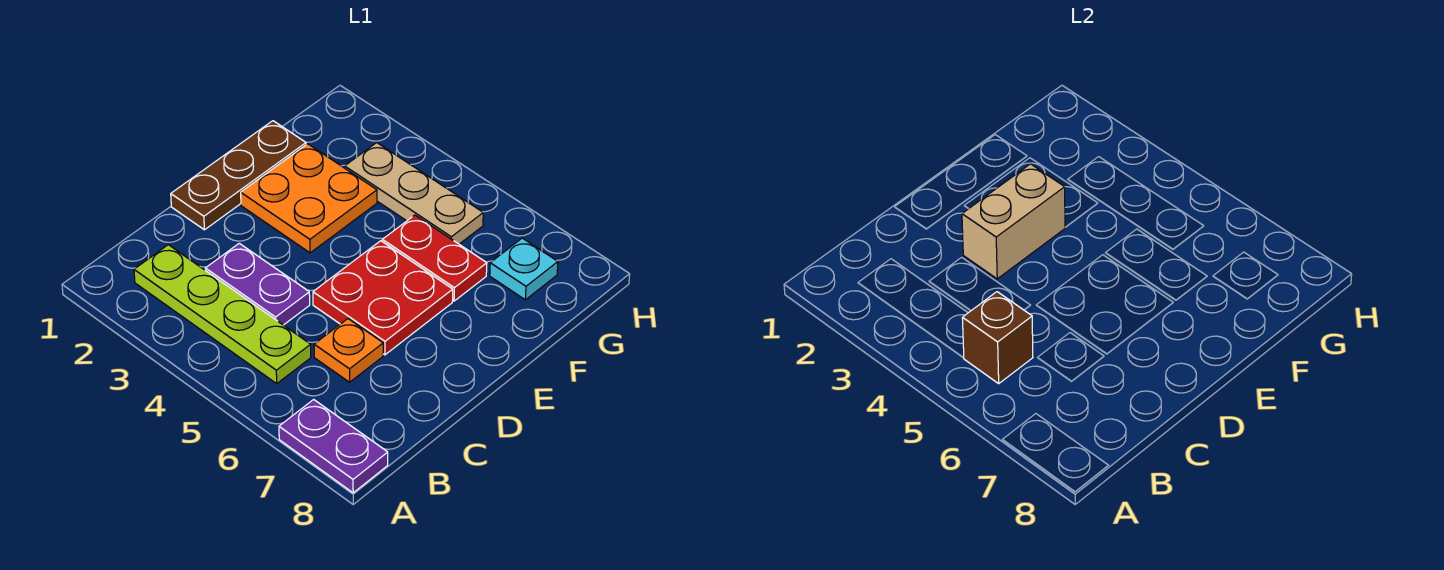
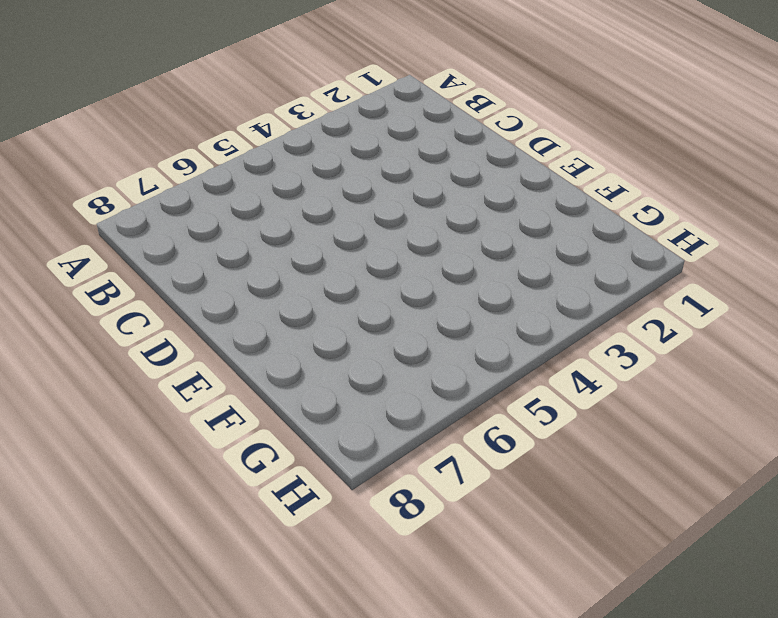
none -> purple 1x2 plate [279,400,388,493]
none -> lime 1x4 plate [134,245,311,384]
none -> purple 1x2 plate [205,243,310,325]

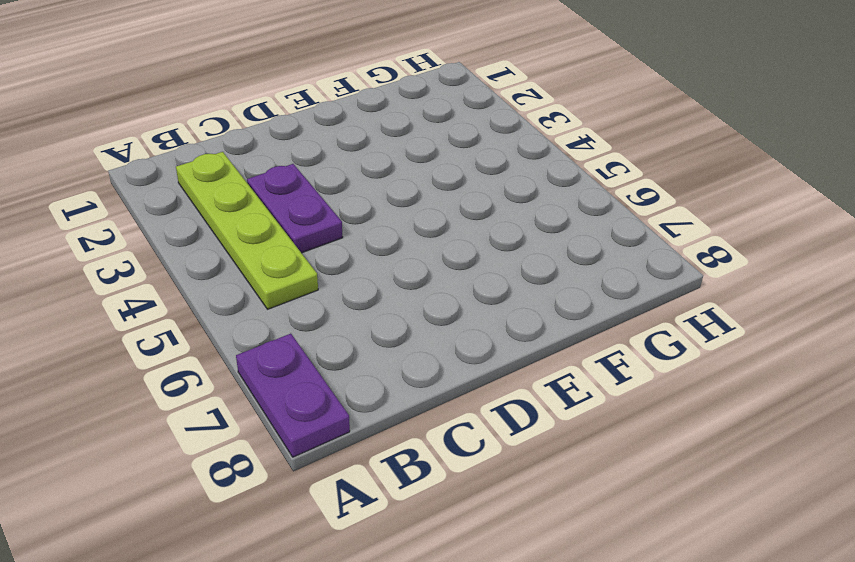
none -> orange 1x1 plate [314,319,383,382]
none -> brown 1x3 plate [171,121,306,230]
none -> red 2x2 plate [313,241,453,355]

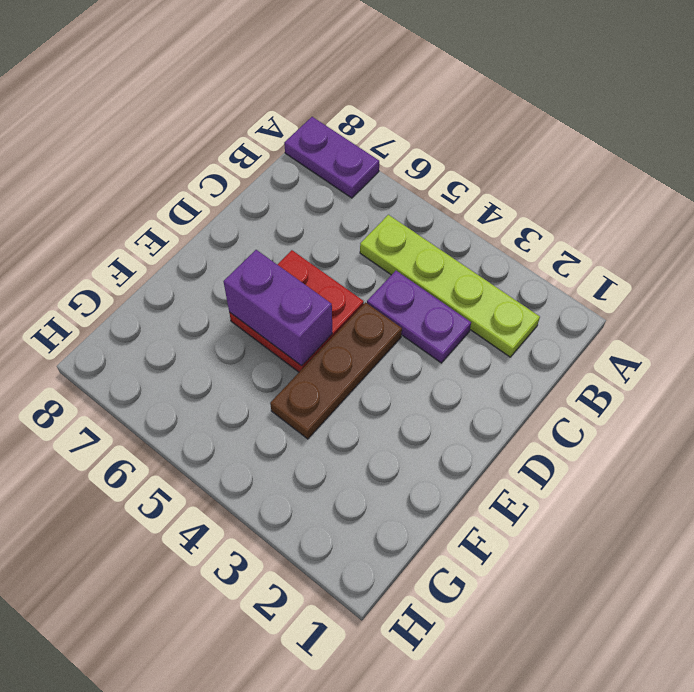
brown 1x3 plate [270,302,402,439] -> brown 1x3 plate moved to [171,121,306,230]
purple 1x2 brick [224,250,332,366] -> none
none -> orange 1x1 plate [314,319,383,382]
none -> orange 2x2 plate [241,144,377,253]
none -> red 1x2 plate [382,215,487,301]

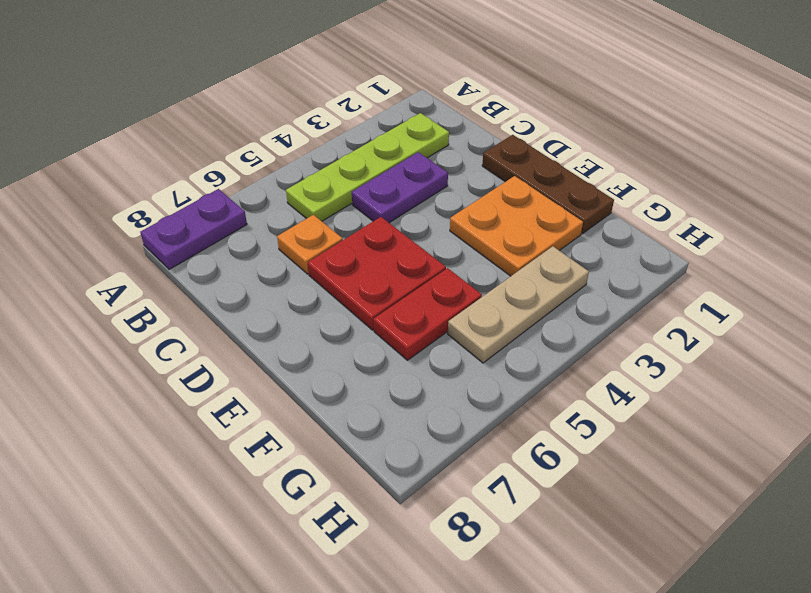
none -> cyan 1x1 plate [490,238,558,300]
none -> brown 1x1 brick [962,292,1033,384]
none -> tan 1x2 brick [962,164,1065,279]

